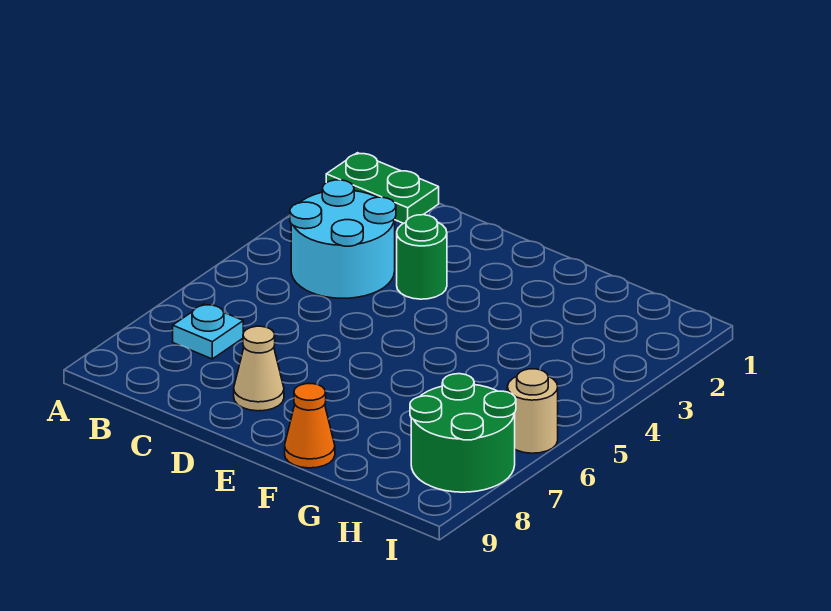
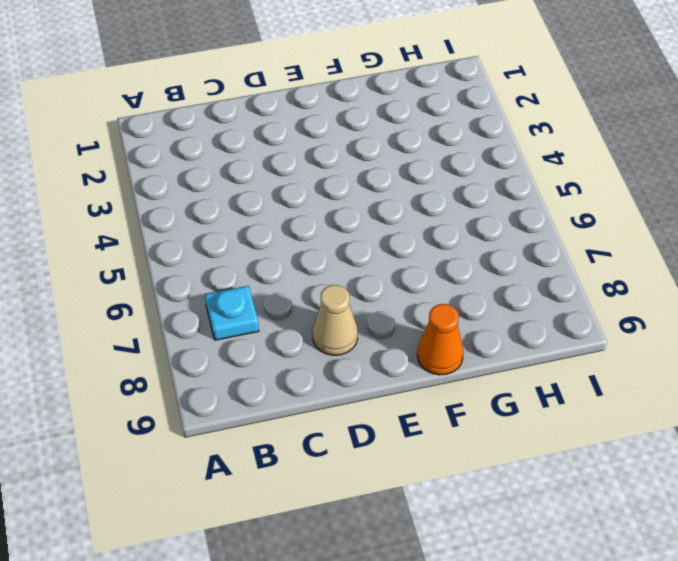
none -> green 1x2 plate [326,153,439,223]
none -> cyan 2x2 round brick [290,180,396,298]

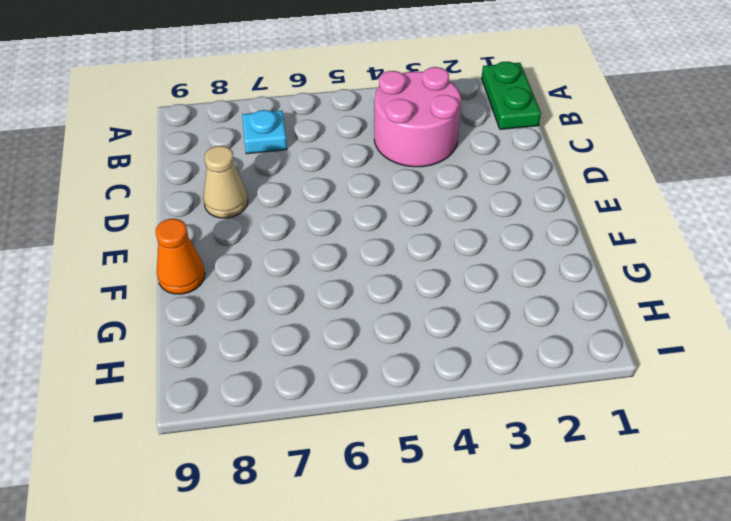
pink 2x2 round brick [374,67,461,167] -> cyan 2x2 round brick [290,180,396,298]
none -> green 1x1 round brick [397,215,447,299]
none -> green 2x2 round brick [410,374,516,492]

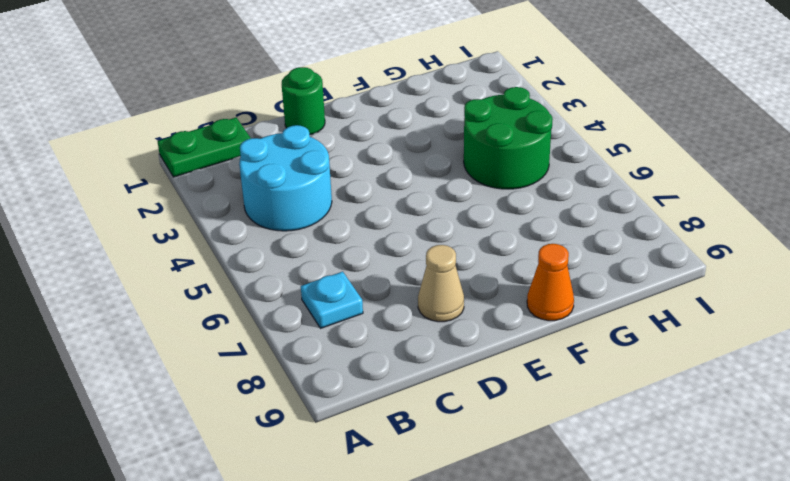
green 1x1 round brick [282,67,325,135] -> green 1x1 round brick moved to [397,215,447,299]
green 2x2 round brick [464,87,553,189] -> green 2x2 round brick moved to [410,374,516,492]
none -> tan 1x1 round brick [507,369,558,453]

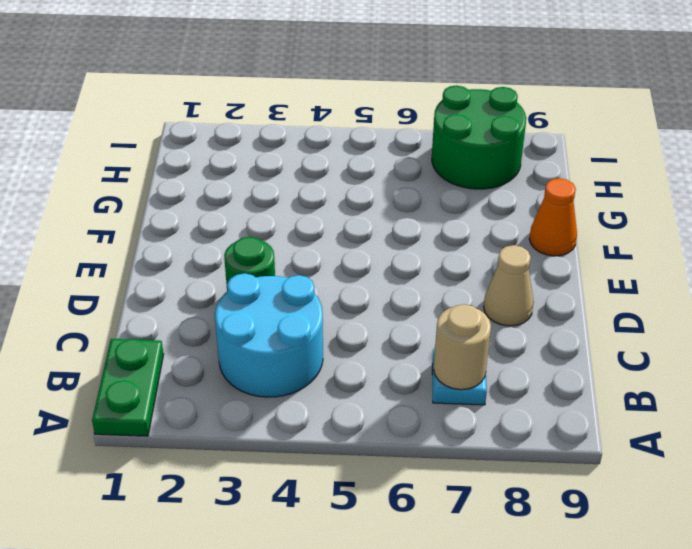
tan 1x1 round brick [434,304,491,390] -> tan 1x1 round brick moved to [507,369,558,453]

